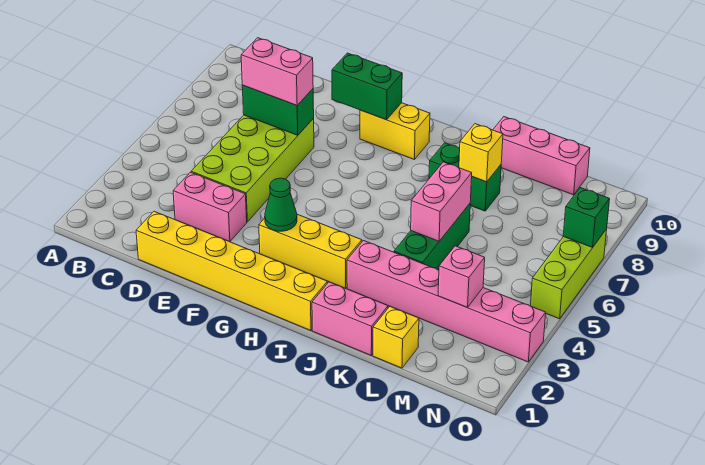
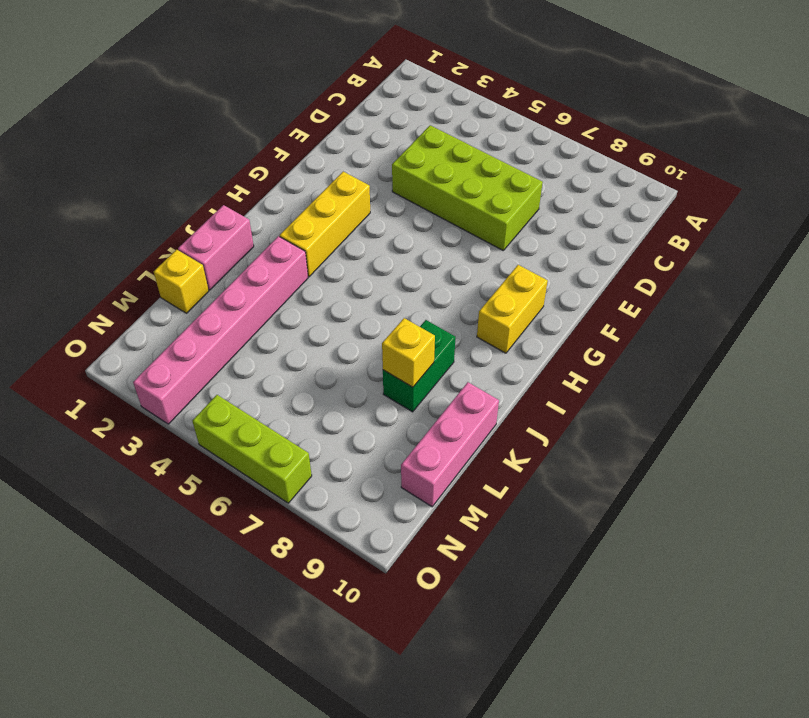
none -> yellow 1x6 brick [136,211,327,331]
none -> pink 1x2 brick [173,172,247,242]
none -> green 1x3 brick [394,204,470,270]

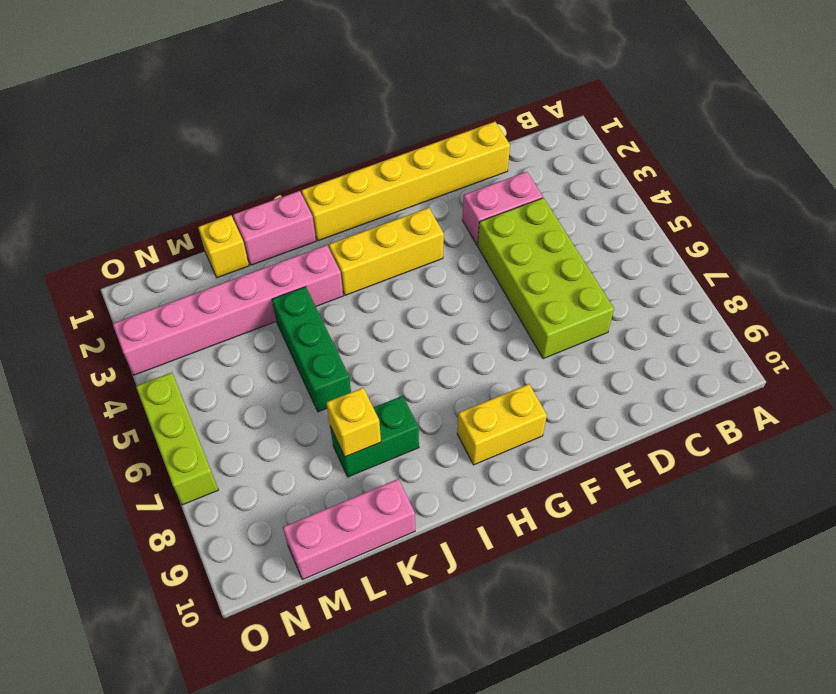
none -> green 1x2 brick [242,85,314,135]
none -> green 1x2 brick [332,53,402,120]
none -> green 1x1 cone [265,178,297,231]

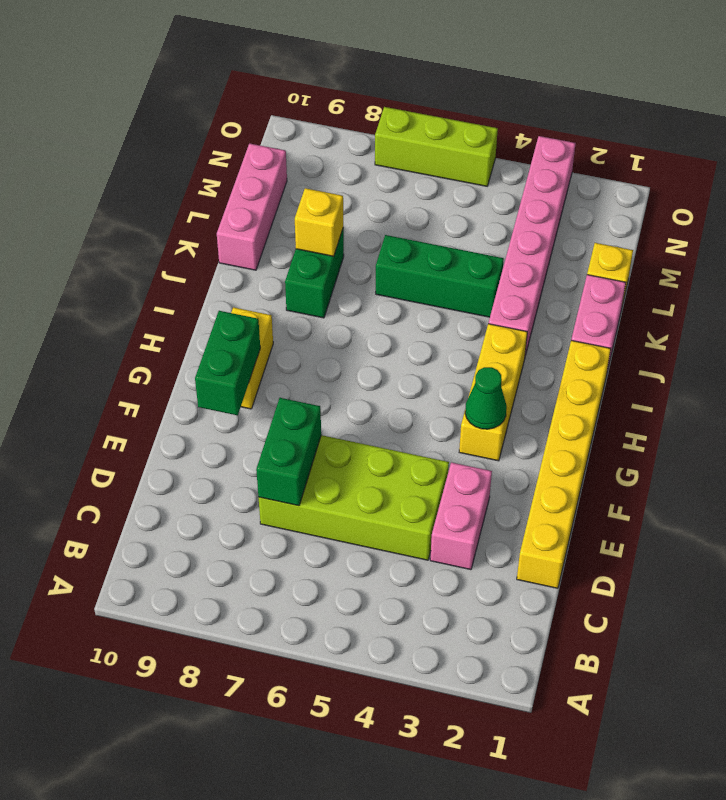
none -> pink 1x2 brick [411,162,472,241]
none -> pink 1x1 brick [438,246,485,307]
none -> green 1x1 brick [563,188,610,247]

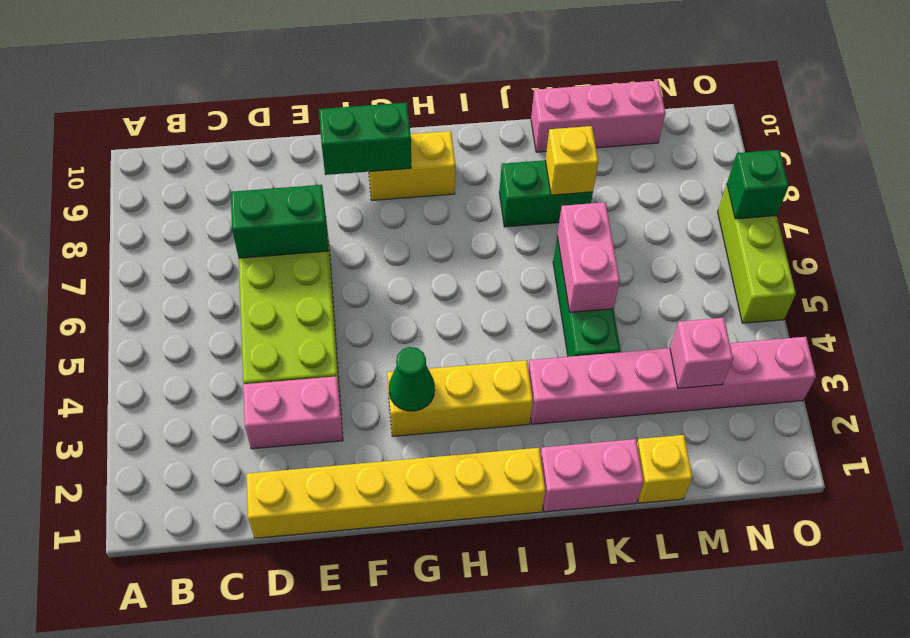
none -> pink 1x2 brick [241,38,313,105]

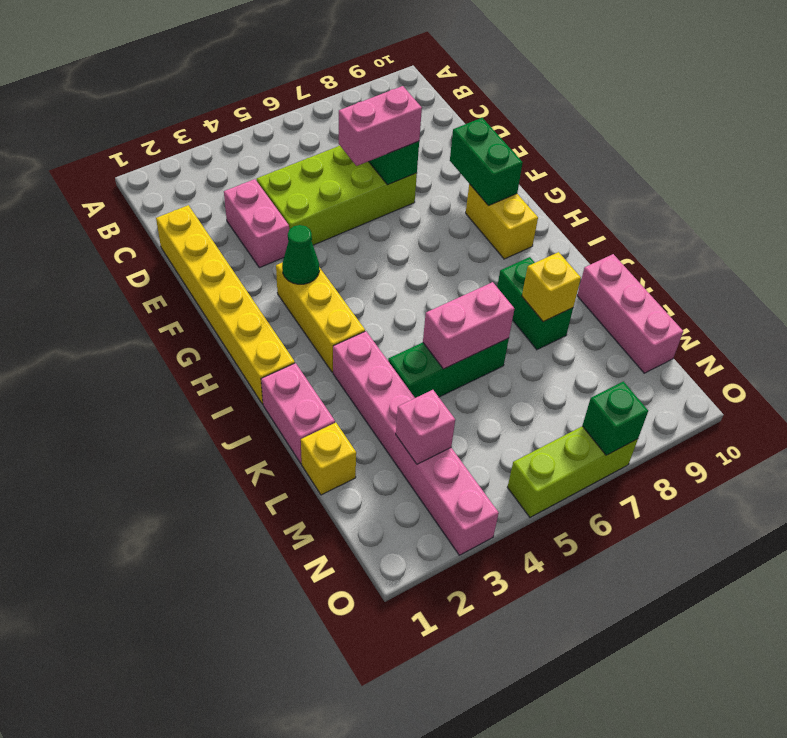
pink 1x2 brick [339,86,422,166] -> pink 1x2 brick turned to [241,38,313,105]

